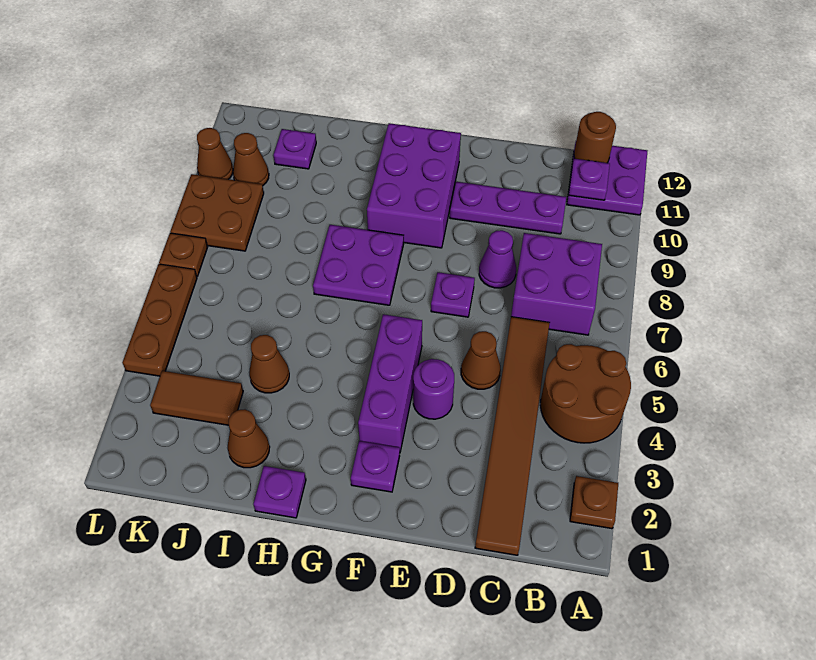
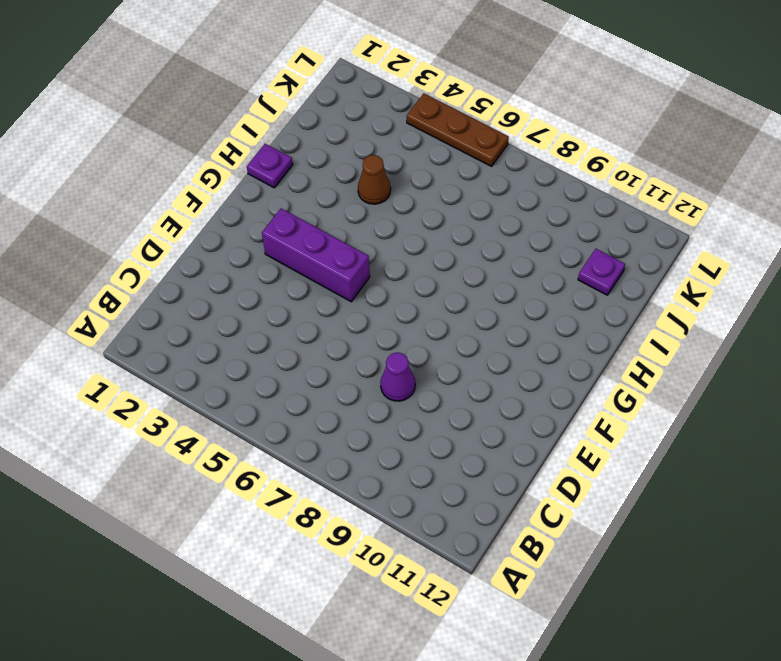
none -> brown 1x1 plate [570,476,618,529]
none -> brown 2x2 round brick [540,344,631,443]
none -> purple 2x2 plate [567,142,647,215]

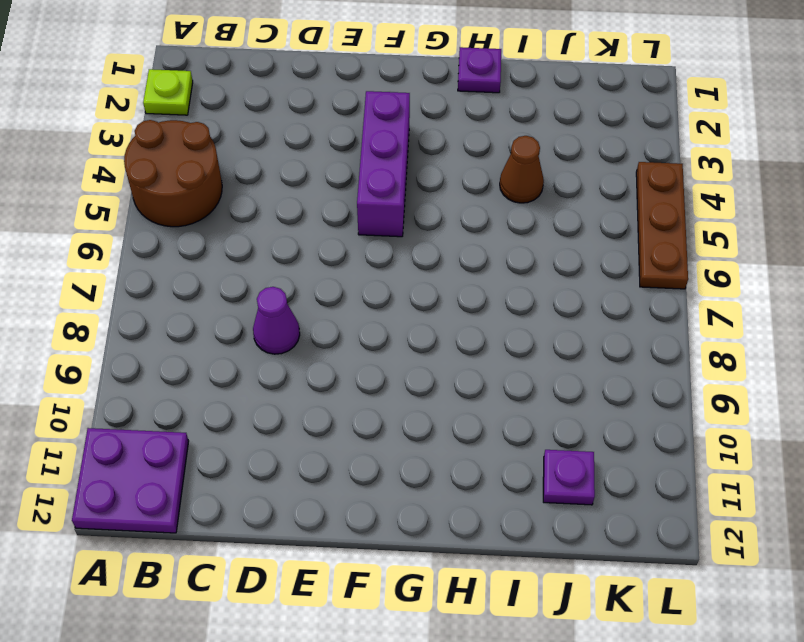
lime 1x1 plate [143,69,193,115] -> brown 1x1 plate [570,476,618,529]
none -> purple 2x2 brick [511,233,602,335]
none -> brown 1x6 tile [475,317,549,555]
none -> purple 1x3 plate [450,182,566,234]

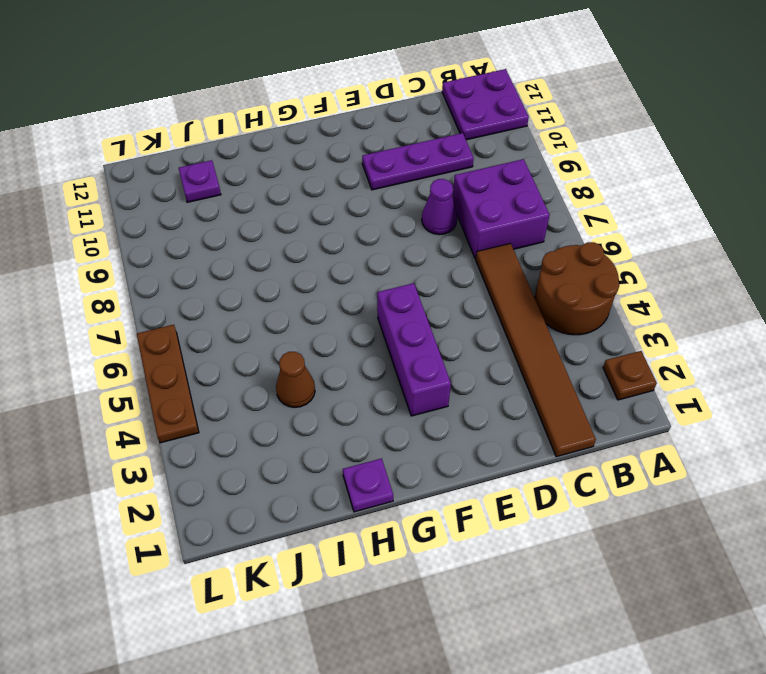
none -> brown 1x1 cone [461,331,501,389]
none -> purple 1x1 round brick [413,359,454,419]
none -> purple 1x1 plate [431,272,475,317]

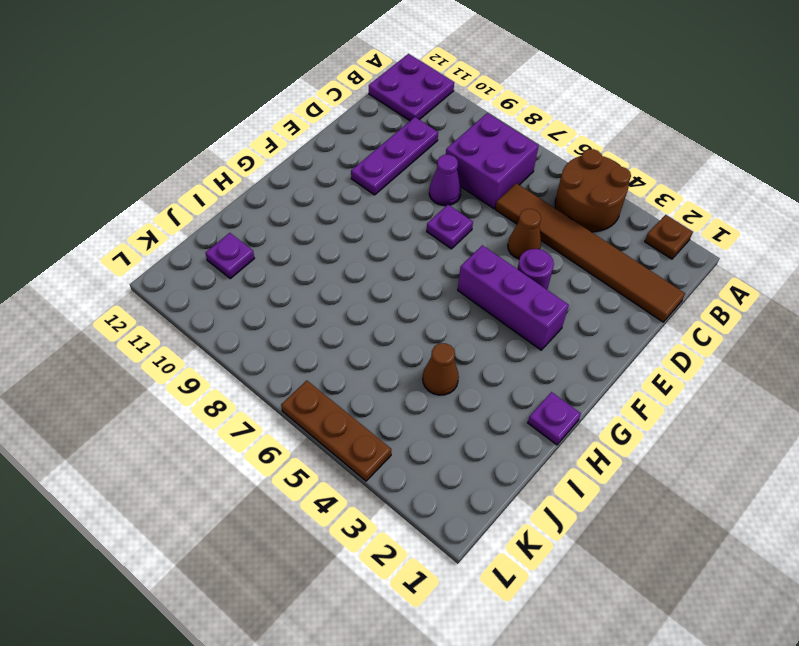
none -> purple 1x1 plate [351,441,400,492]
none -> purple 2x3 brick [367,123,461,248]
none -> purple 2x2 plate [313,225,404,305]

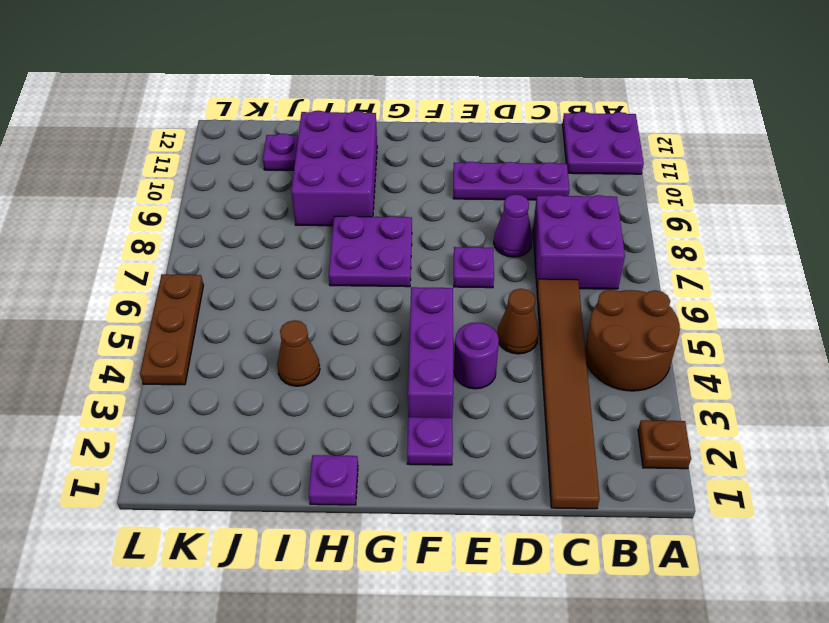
purple 2x3 brick [291,111,377,226] -> purple 2x3 brick moved to [367,123,461,248]
none -> brown 1x1 cone [228,409,270,468]
none -> brown 1x2 tile [150,371,243,425]
none -> brown 2x2 plate [170,174,264,251]

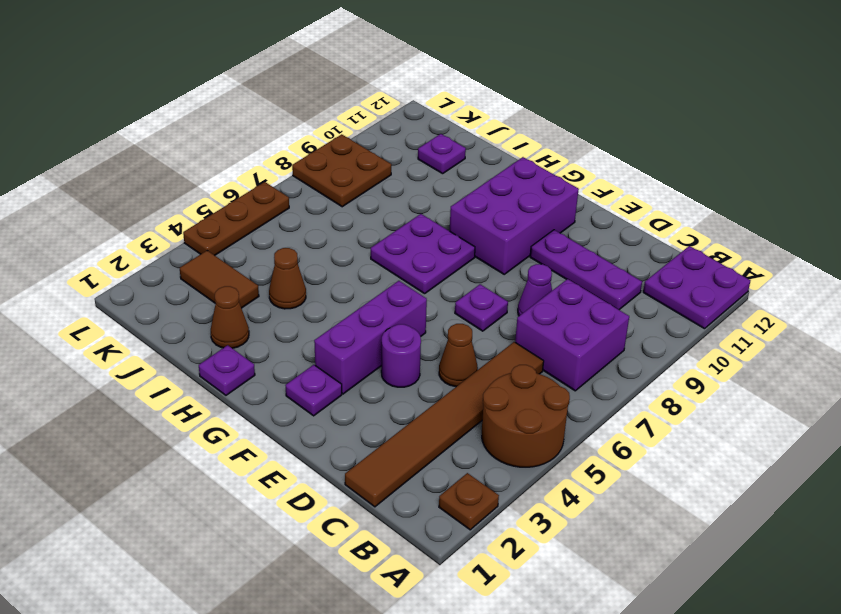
none -> brown 1x1 cone [233,133,269,186]
none -> brown 1x1 plate [159,233,208,276]
none -> brown 1x1 cone [197,128,233,179]

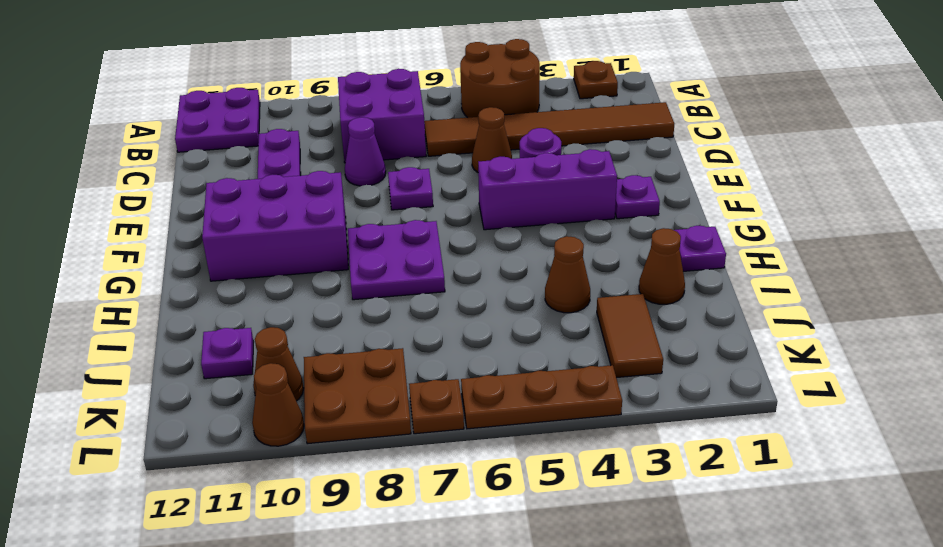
none -> purple 1x1 plate [569,159,610,200]
none -> brown 1x1 round brick [574,112,616,163]

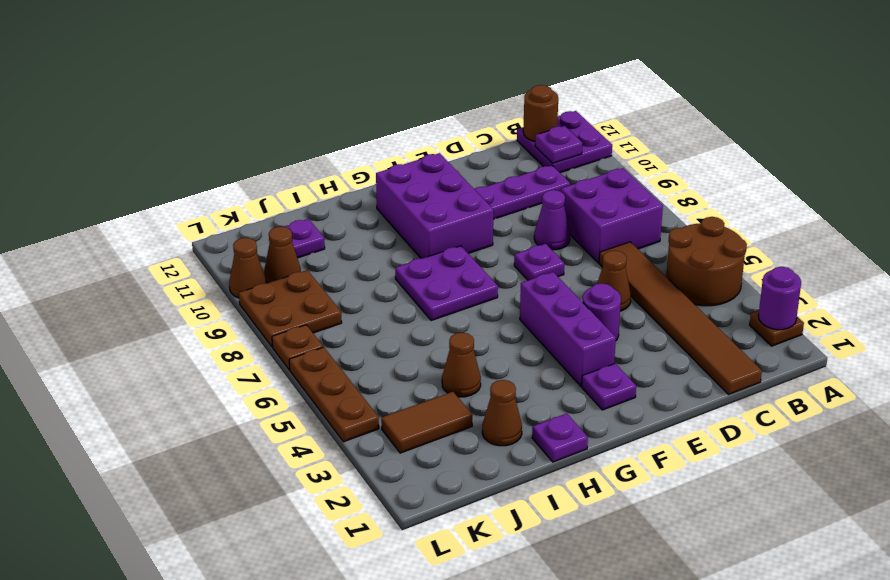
purple 1x1 round brick [758,267,801,330] -> none

